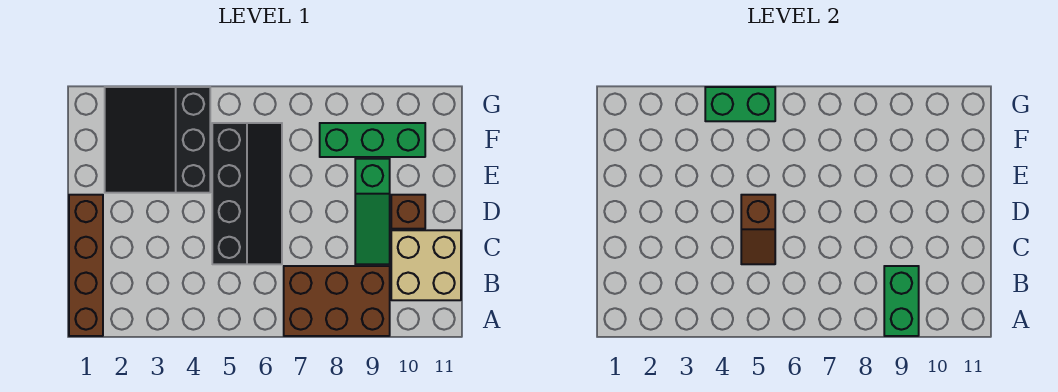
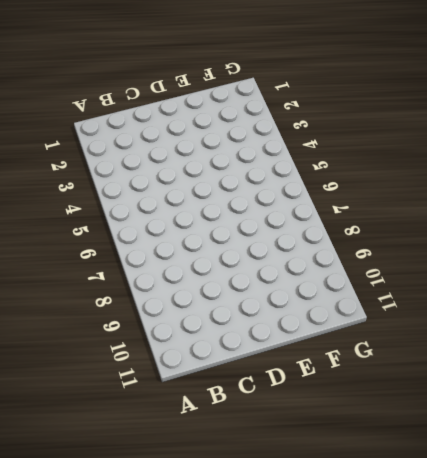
none -> brown 1x4 brick [69,195,103,336]
none -> brown 2x3 brick [284,266,390,336]

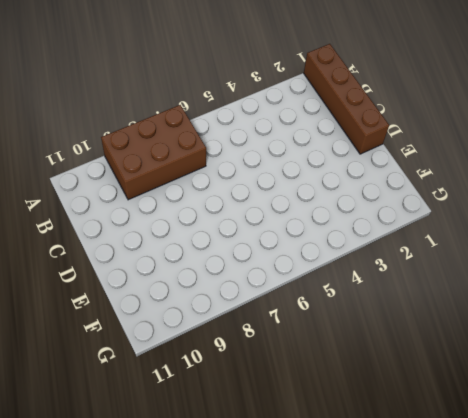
none -> tan 2x2 brick [391,230,461,300]
none -> black 2x4 slope [212,123,282,264]

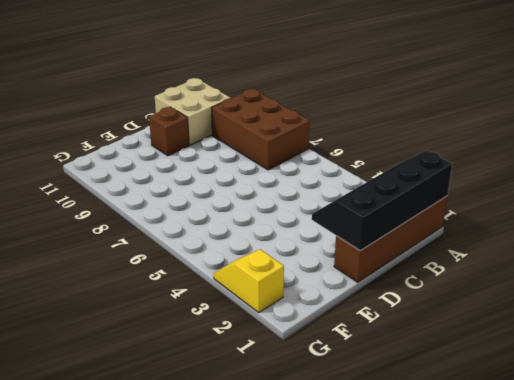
black 2x4 slope [312,151,452,251] -> black 2x4 slope moved to [212,123,282,264]
yellow 1x2 slope [214,249,284,312] -> black 3x3 slope [105,87,210,193]
none -> green 1x3 slope [355,159,390,264]
none -> green 1x3 brick [320,123,425,157]

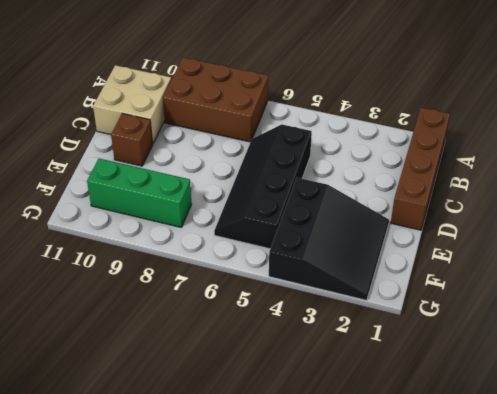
none -> green 1x3 slope [355,159,390,264]
none -> green 1x2 brick [884,266,919,336]

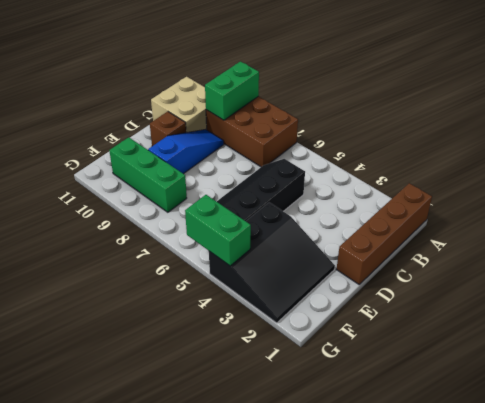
blue 1x3 slope [148,129,224,174] -> green 1x3 slope [355,159,390,264]
none -> brown 1x2 slope [741,195,775,264]

